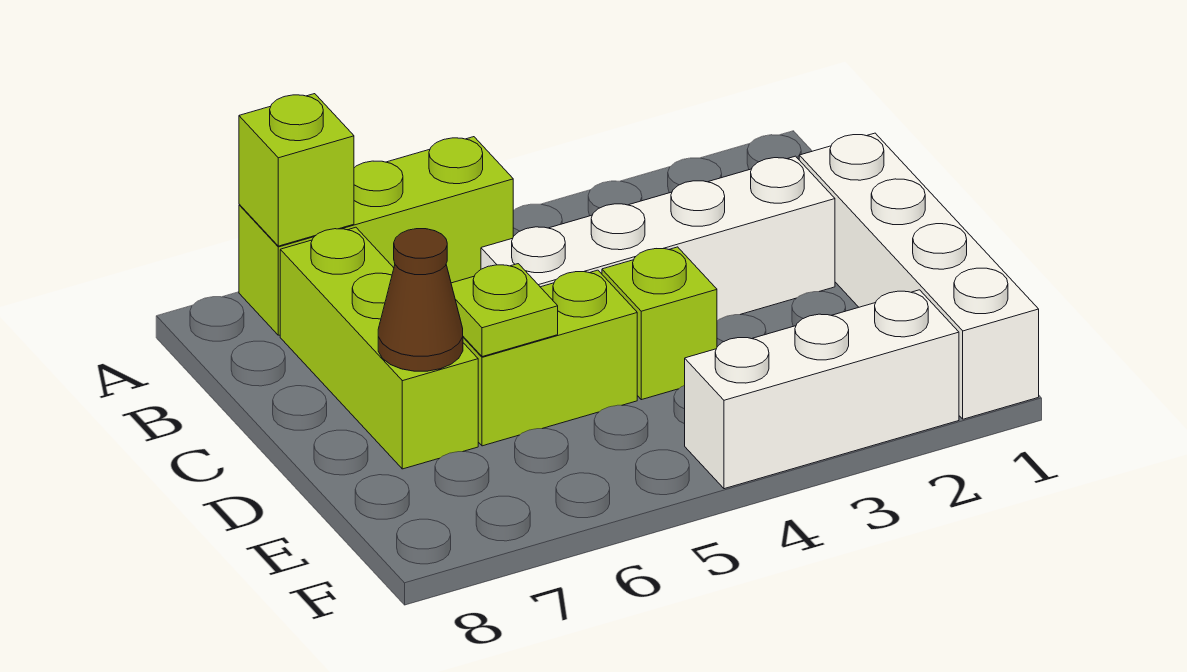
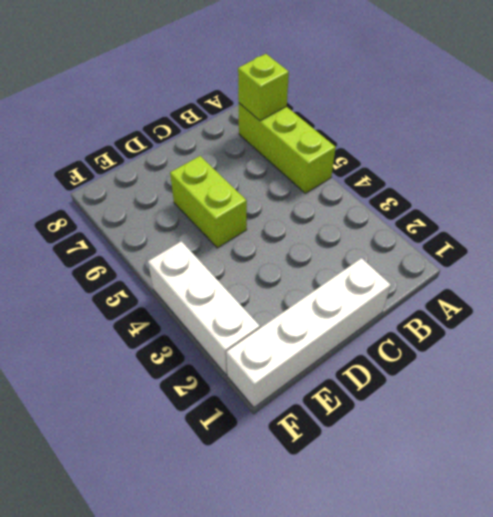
none -> lime 1x3 brick [280,227,478,469]
none -> white 1x4 brick [481,156,835,321]

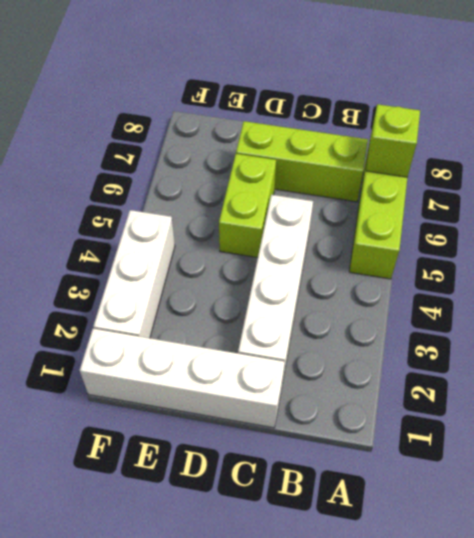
none -> lime 1x1 brick [602,247,717,400]
none -> lime 1x1 plate [451,264,558,357]

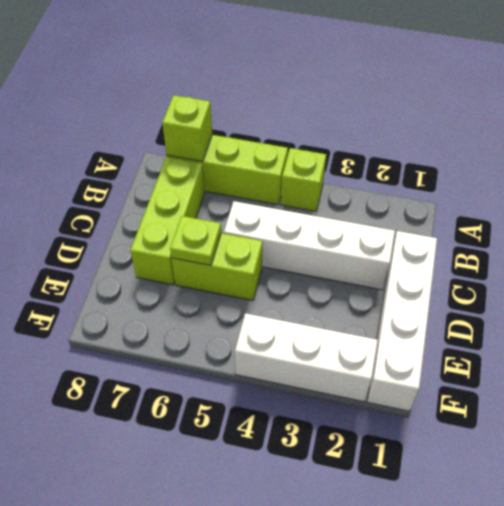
lime 1x1 brick [281,148,326,211] -> lime 1x1 brick moved to [602,247,717,400]
none -> brown 1x1 cone [378,229,463,371]

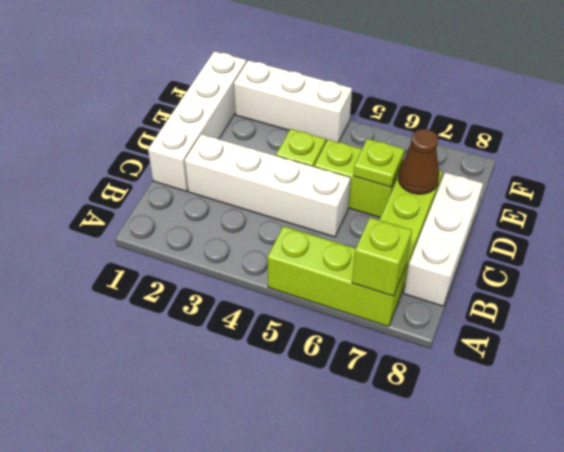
white 1x3 brick [404,172,483,306] -> none

